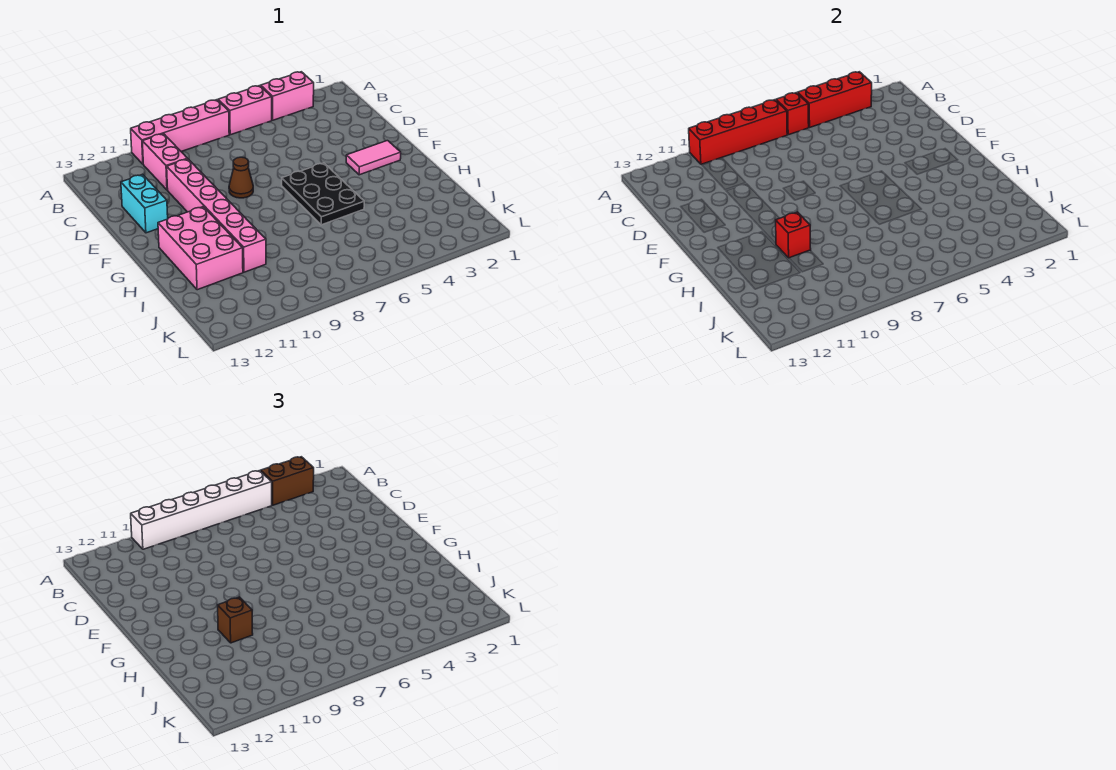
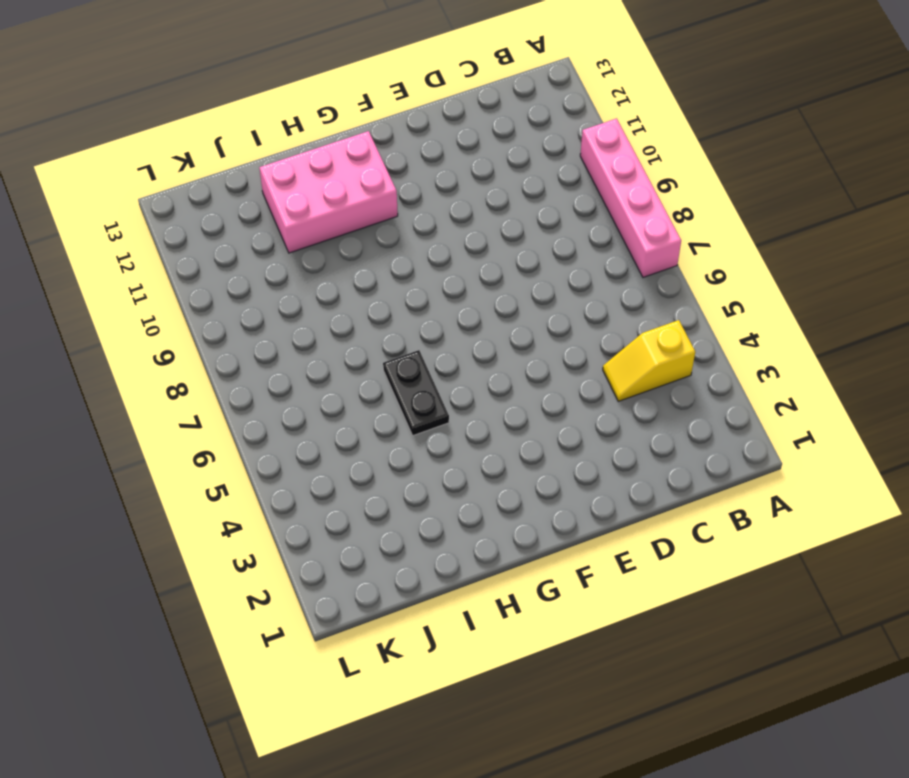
yellow 1x2 slope [603,320,695,401] -> none
black 1x2 plate [383,350,449,435] -> black 2x3 plate [282,163,364,225]
none -> pink 1x2 brick [261,72,314,120]
none -> pink 1x2 brick [218,86,272,135]
none -> pink 1x2 brick [142,134,188,190]

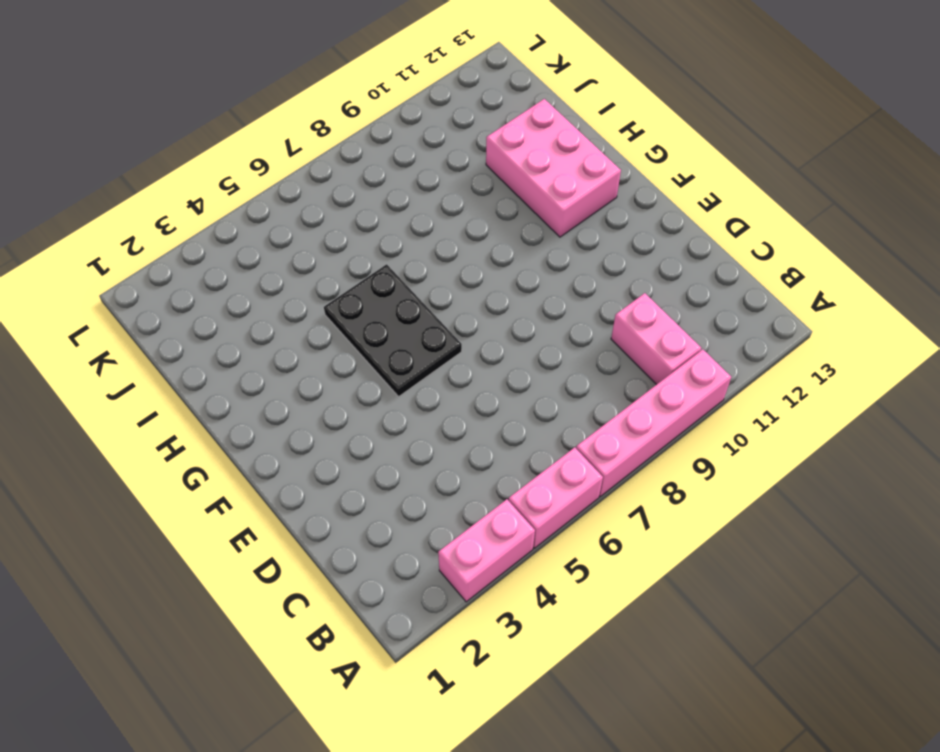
none -> pink 1x6 brick [167,159,266,272]
none -> cyan 1x2 brick [121,175,168,233]
none -> brown 1x1 cone [229,157,253,198]

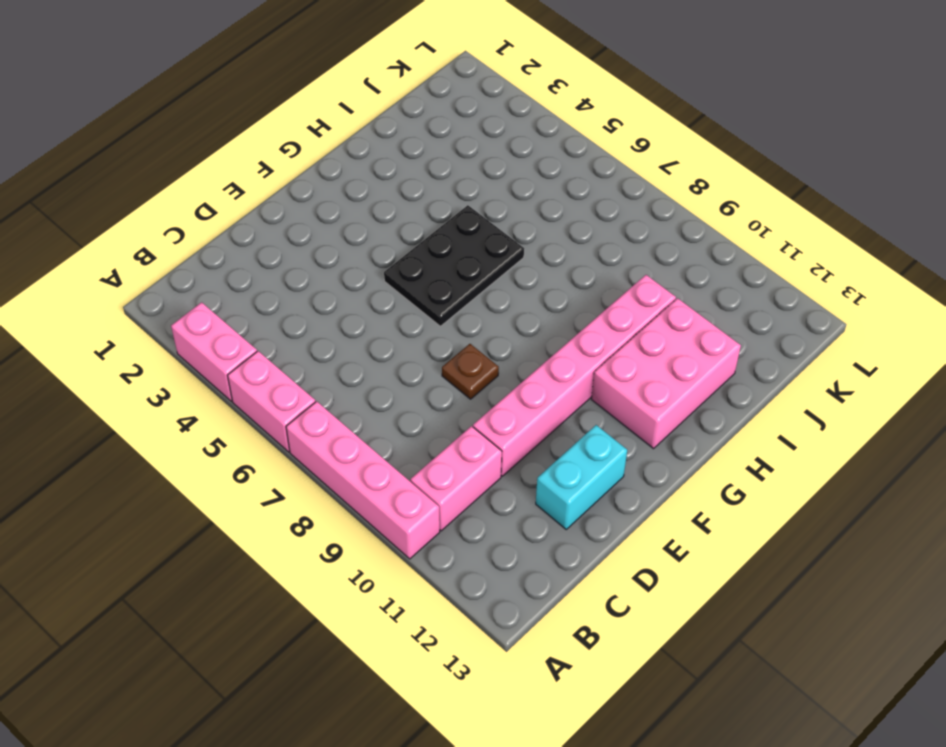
brown 1x1 plate [442,344,499,399] -> brown 1x1 cone [229,157,253,198]
none -> pink 1x2 tile [346,141,401,175]
none -> red 1x3 brick [798,72,872,127]
none -> red 1x1 brick [776,93,809,135]

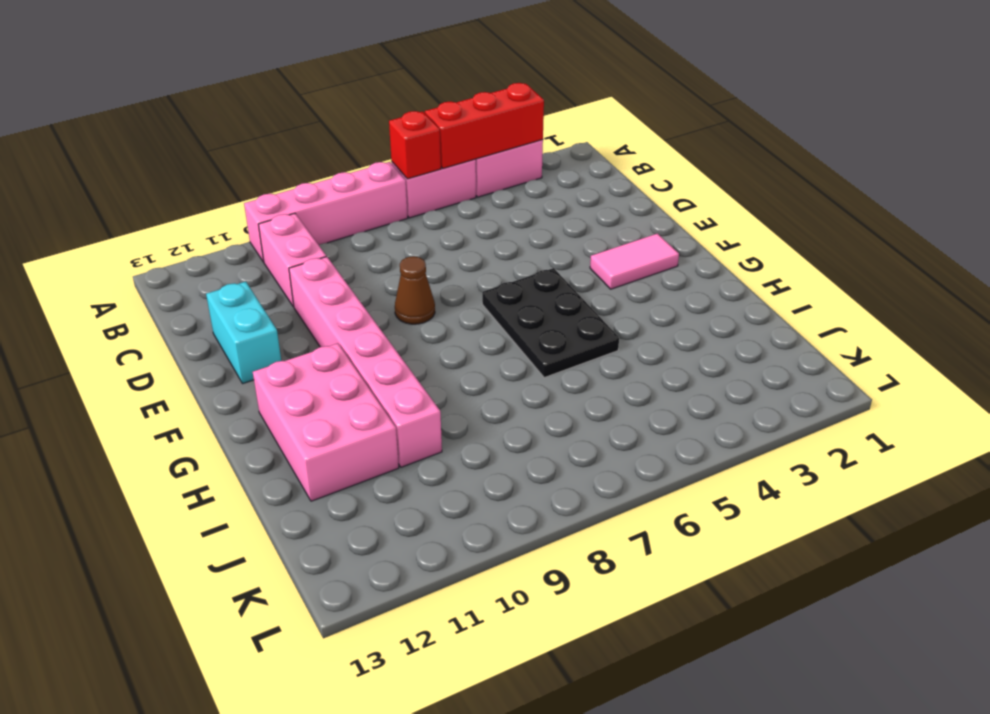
none -> red 1x4 brick [689,100,787,164]
none -> red 1x1 brick [776,212,811,258]
none -> brown 1x2 brick [261,457,314,505]

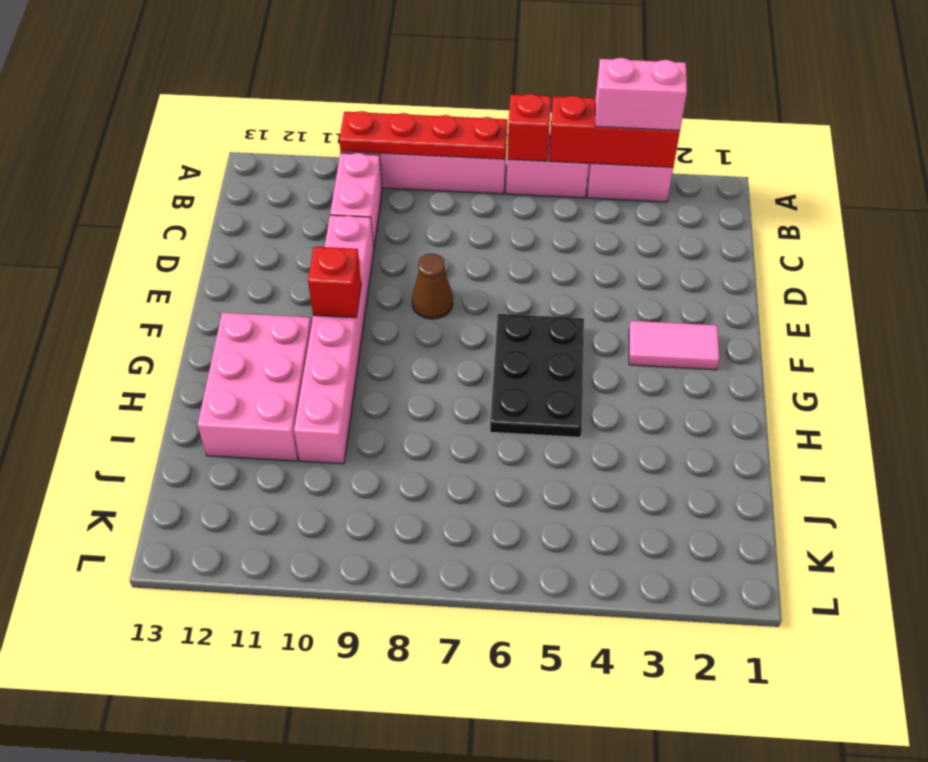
pink 1x2 brick [595,58,687,131] -> brown 1x2 brick [261,457,314,505]
red 1x4 plate [339,111,507,159] -> red 1x4 brick [689,100,787,164]
red 1x1 brick [308,247,361,318] -> red 1x1 brick moved to [776,212,811,258]
none -> cyan 1x2 brick [121,175,168,233]
none -> white 1x6 brick [131,471,272,549]
none -> brown 1x1 brick [218,597,253,643]

